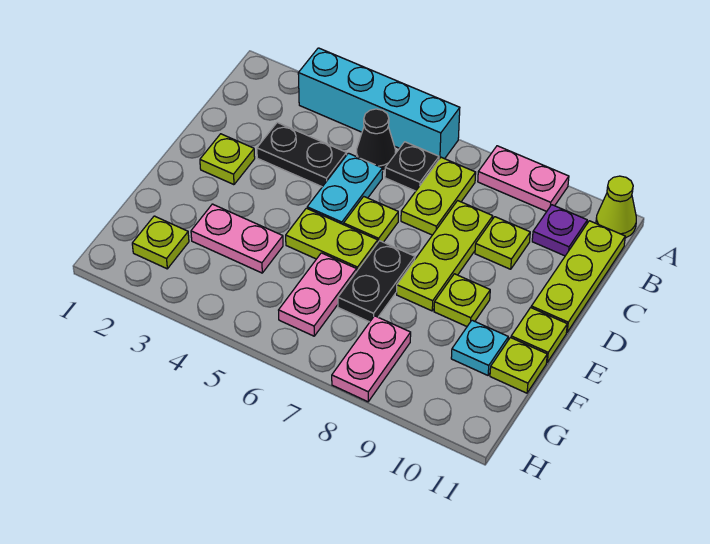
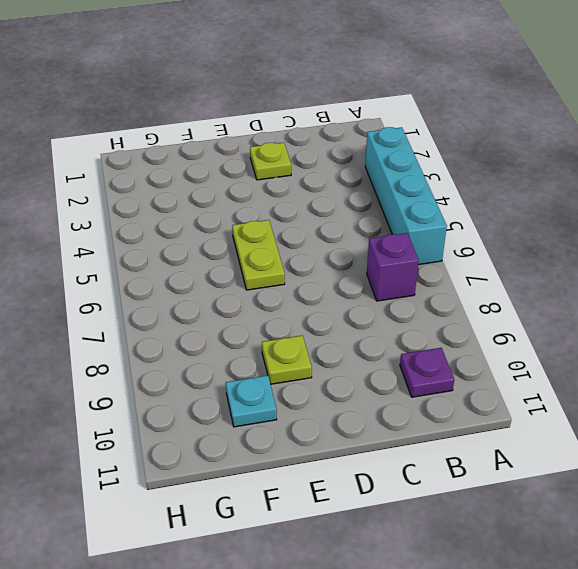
purple 1x1 brick [367,233,419,301] -> lime 1x2 plate [401,157,476,235]
none -> pink 1x2 plate [478,146,569,211]
none -> lime 1x1 cone [596,176,636,238]
none -> black 1x1 cone [357,109,396,171]

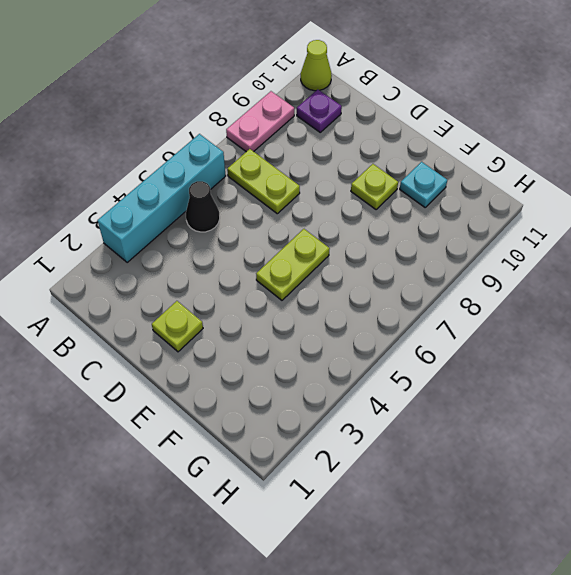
none -> black 1x1 plate [385,142,439,191]
none -> lime 1x3 plate [531,221,625,332]
none -> black 1x2 plate [257,123,347,187]

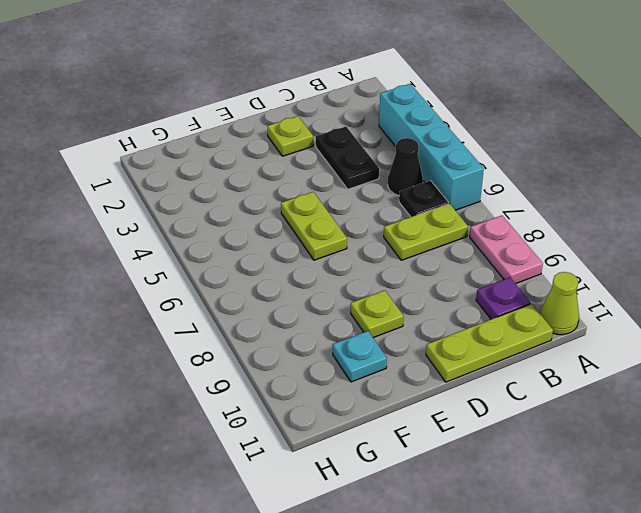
none -> cyan 1x2 plate [307,153,383,225]
none -> lime 1x3 plate [397,201,493,311]
none -> lime 1x1 plate [475,217,530,269]

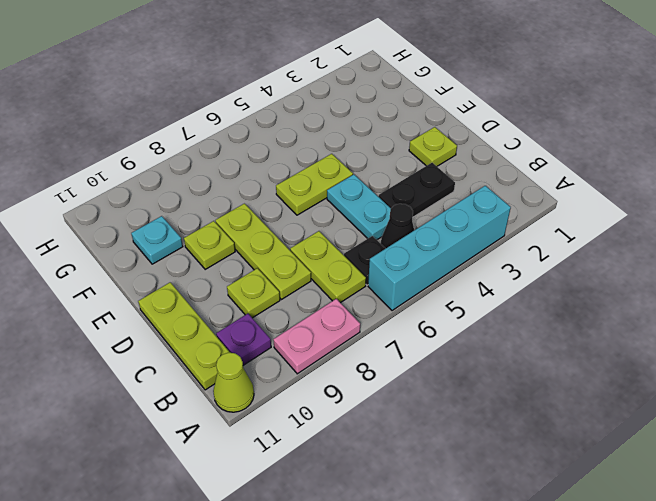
none -> lime 1x1 plate [344,197,398,242]
none -> black 1x2 plate [338,241,415,322]
none -> lime 1x1 plate [511,308,567,362]

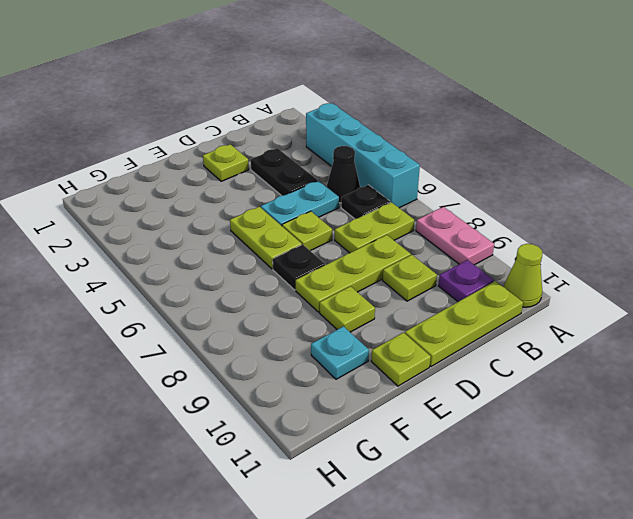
black 1x1 plate [273,245,325,290] -> black 1x2 plate [338,241,415,322]
none -> pink 1x2 plate [191,204,283,273]
none -> pink 1x2 plate [279,253,357,336]
none -> lime 1x1 plate [490,338,547,393]

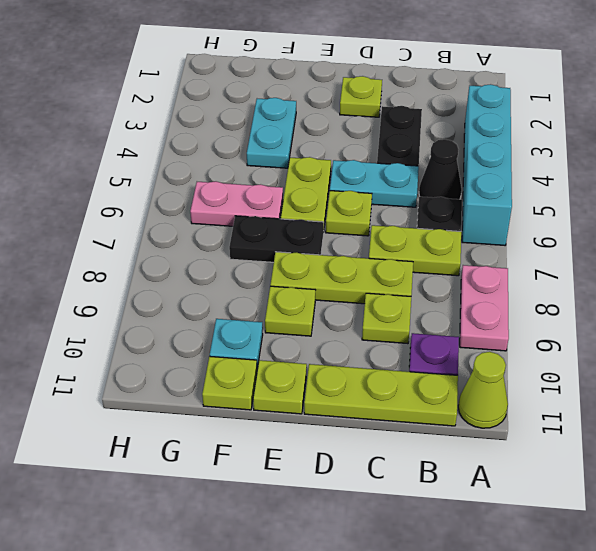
cyan 1x2 plate [247,98,296,168] -> pink 1x2 plate [191,204,283,273]
none -> lime 1x1 plate [132,216,189,269]
none -> pink 1x2 plate [332,316,411,402]

